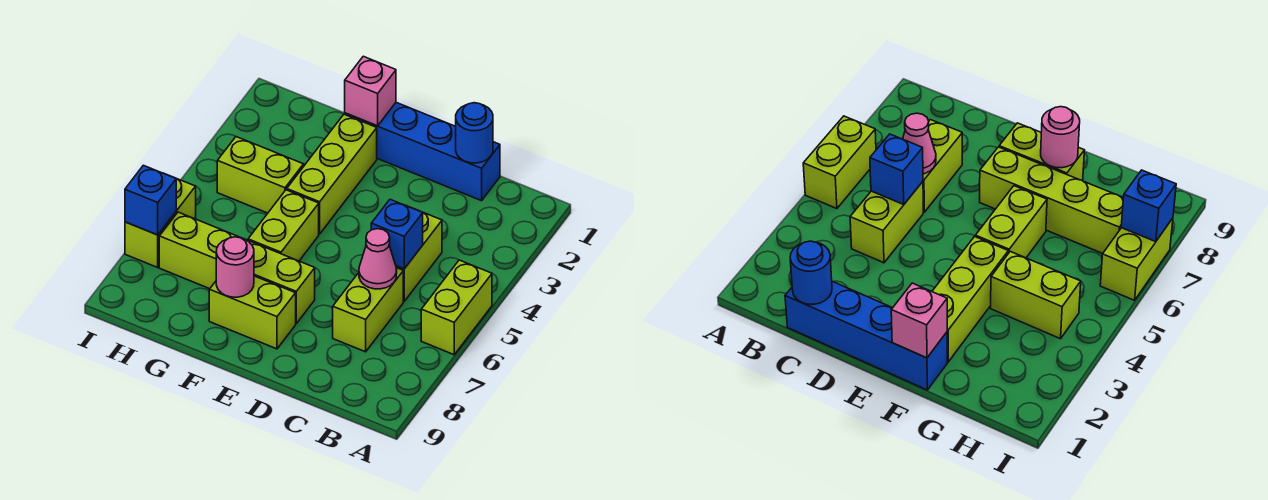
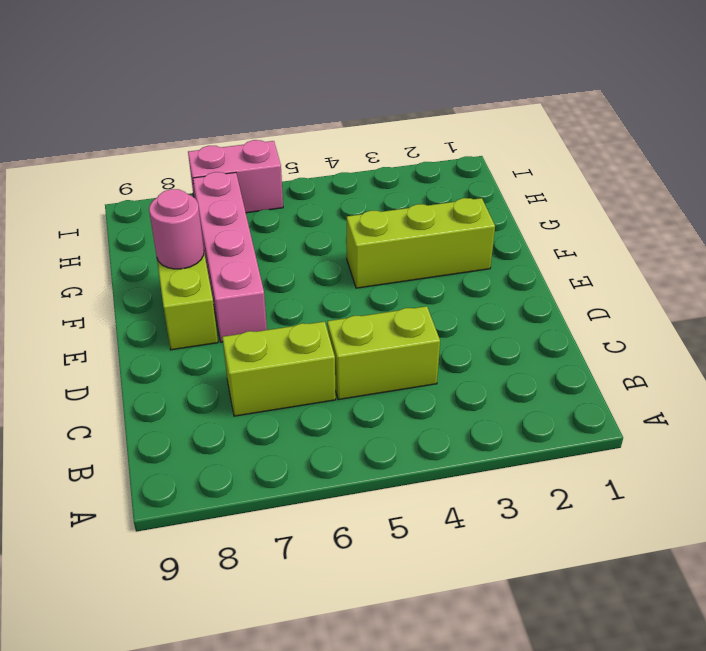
pink 1x4 brick [193,172,267,342] -> lime 1x4 brick [159,212,315,323]
pink 1x2 brick [188,140,283,213] -> lime 1x2 brick [125,179,196,267]
none -> lime 1x2 brick [421,260,492,355]
none -> blue 1x4 brick [345,102,500,201]
none -> lime 1x2 brick [248,190,319,261]

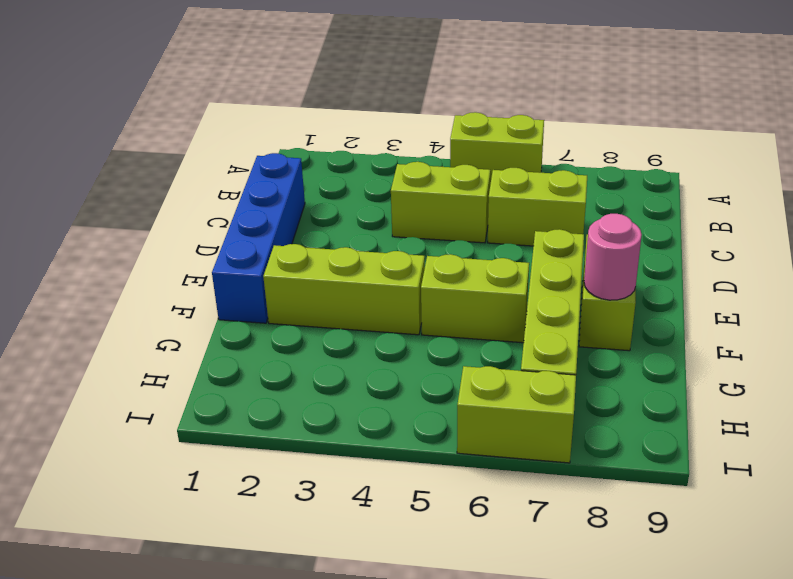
none -> lime 1x2 brick [217,137,304,213]
none -> blue 1x1 round brick [456,103,493,163]
none -> blue 1x1 brick [371,199,423,269]

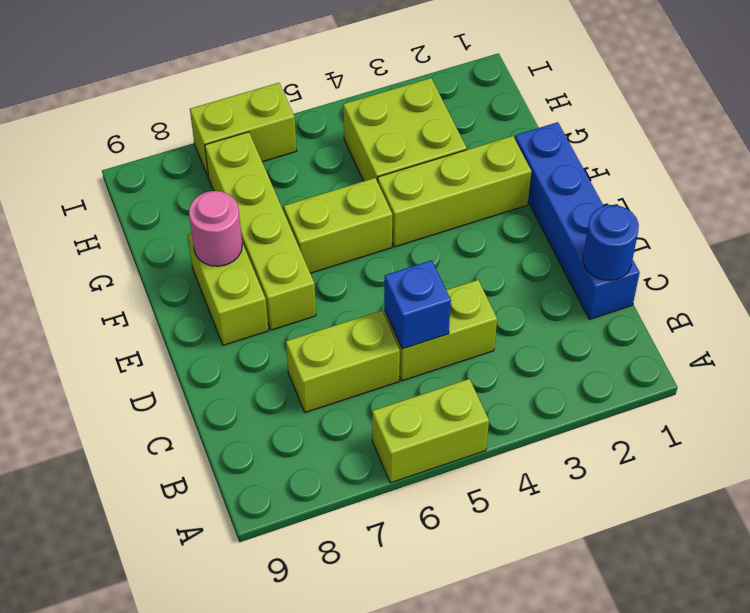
lime 2x2 brick [343,78,467,182] -> lime 1x2 brick [217,137,304,213]
none -> pink 1x1 cone [359,229,397,289]
none -> pink 1x1 brick [345,56,396,126]
none -> blue 1x1 brick [125,165,176,235]

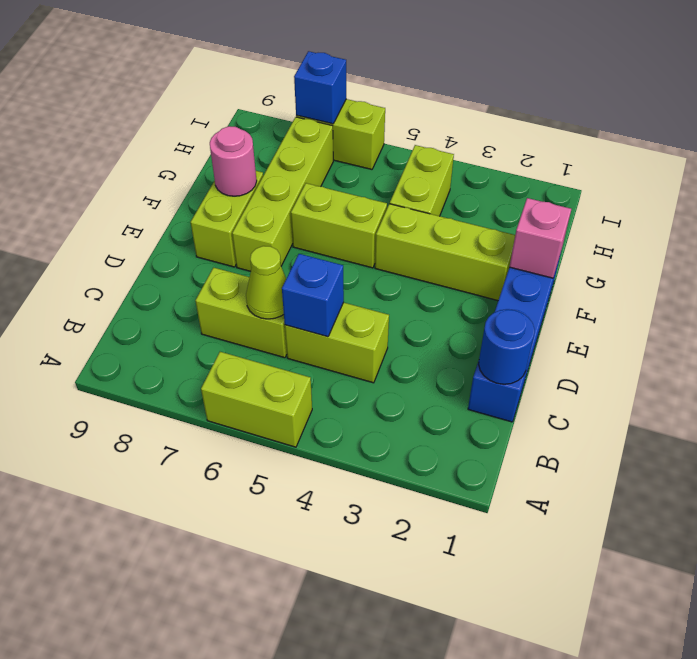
lime 1x1 cone [246,246,286,319] -> pink 1x1 cone [359,229,397,289]

